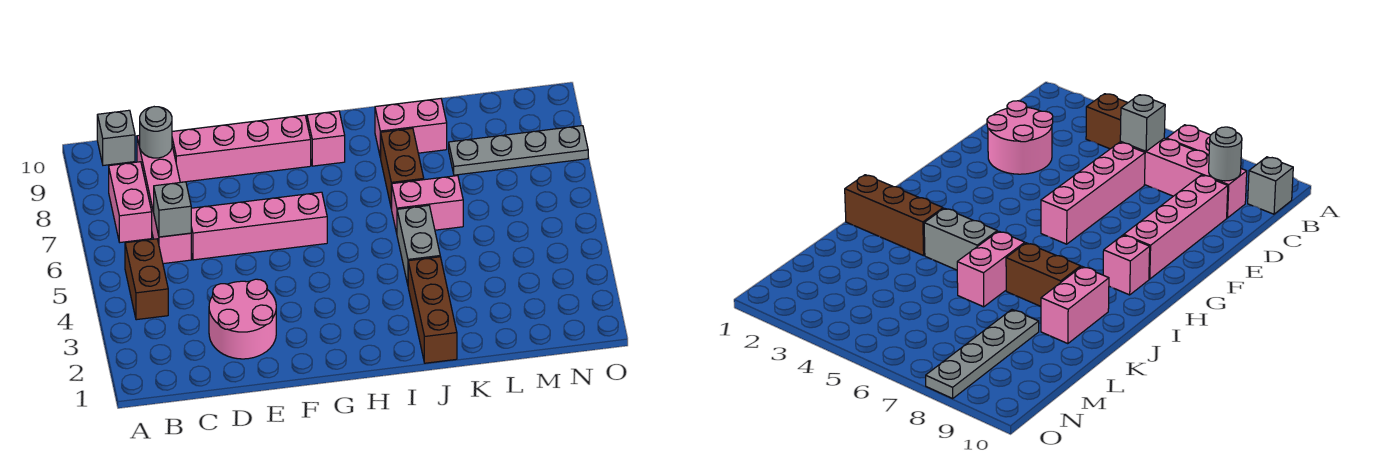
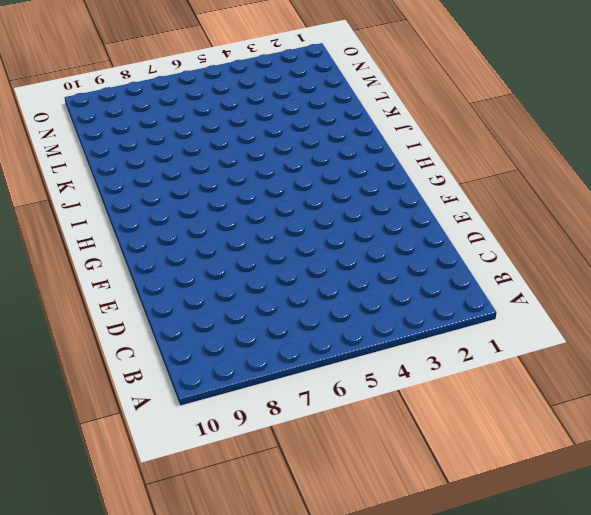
none -> brown 1x2 brick [125,239,168,320]
none -> pink 1x2 brick [109,162,152,242]
none -> grey 1x1 brick [97,110,135,165]

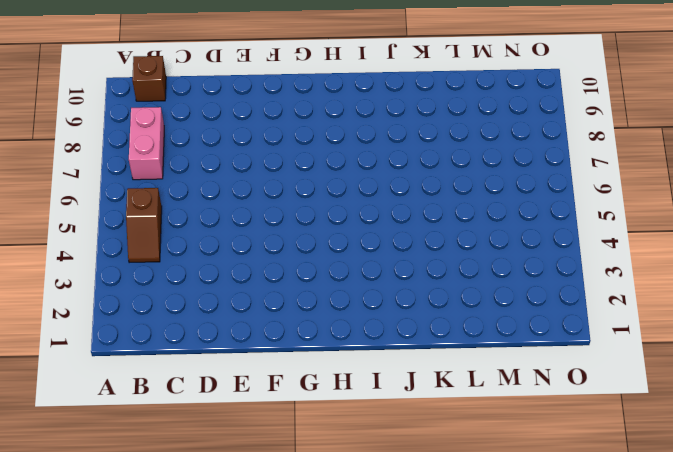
brown 1x2 slope [126,188,162,263] -> brown 1x2 brick [125,239,168,320]
brown 1x1 brick [132,56,166,101] -> grey 1x1 brick [97,110,135,165]
none -> pink 1x4 brick [137,136,191,264]
none -> pink 2x2 round brick [209,279,276,359]
none -> pink 1x4 brick [191,192,327,260]

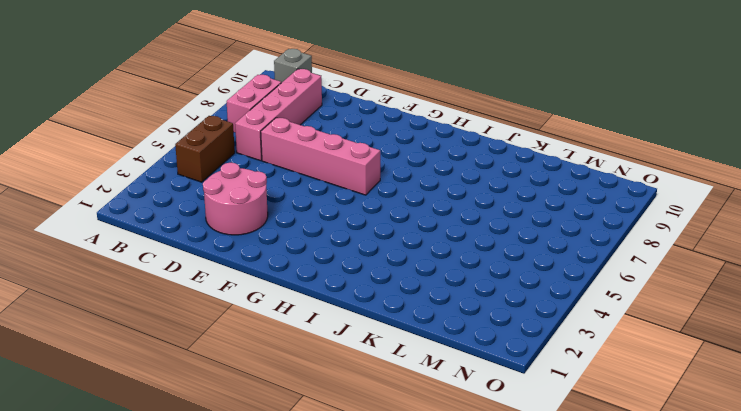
none -> pink 1x4 brick [172,115,311,182]
none -> pink 1x1 brick [307,111,345,166]
none -> brown 1x3 brick [408,257,457,363]

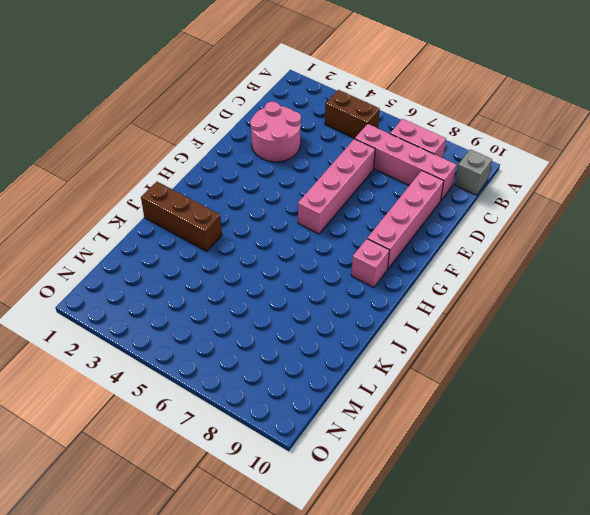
none -> grey 1x2 brick [397,205,440,284]
none -> pink 1x2 brick [392,176,463,233]
none -> brown 1x2 brick [381,128,424,209]

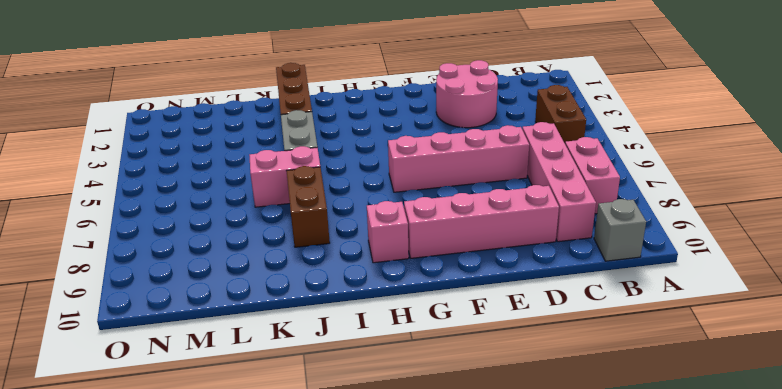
none -> pink 1x2 brick [375,99,447,158]
none -> grey 1x4 plate [449,126,588,175]
none -> grey 1x1 brick [154,182,191,237]

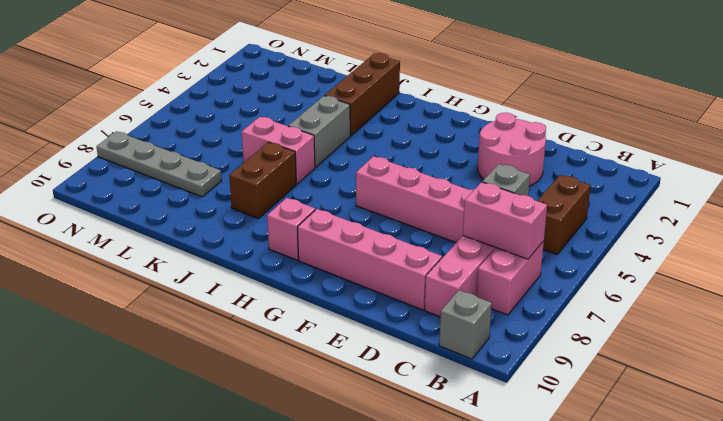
pink 1x2 brick [463,182,547,259] -> pink 1x2 brick moved to [375,99,447,158]
none -> grey 1x1 round brick [139,107,172,158]

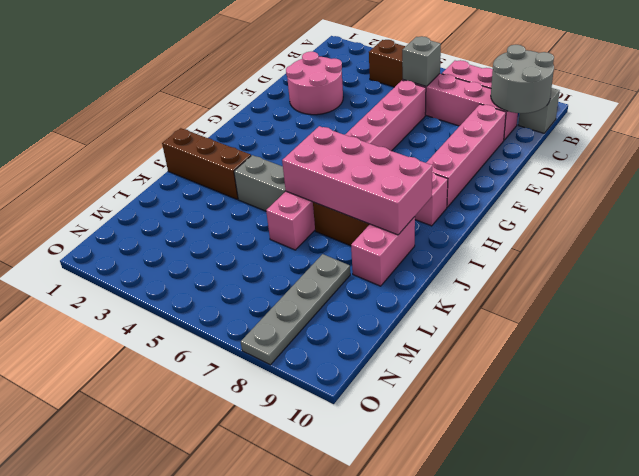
grey 2x2 round brick [491,45,554,114] -> grey 1x1 round brick [139,107,172,158]
pink 2x4 brick [282,126,432,235] -> none

